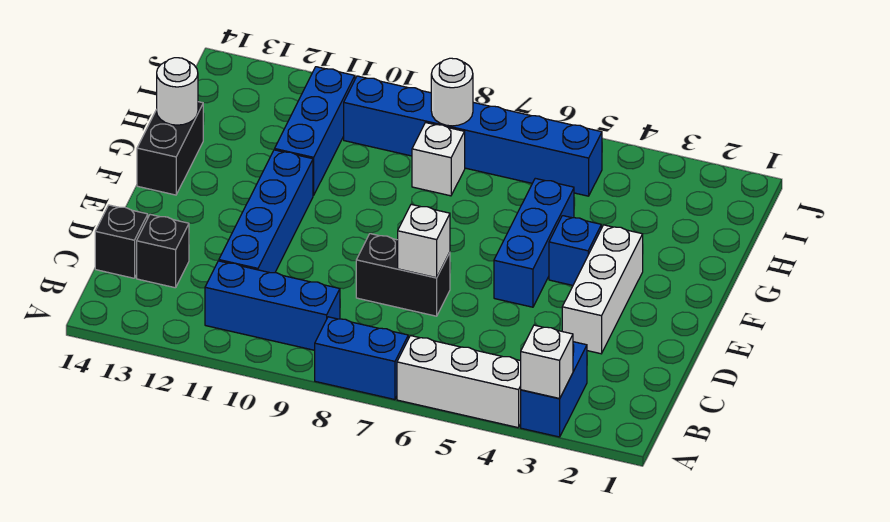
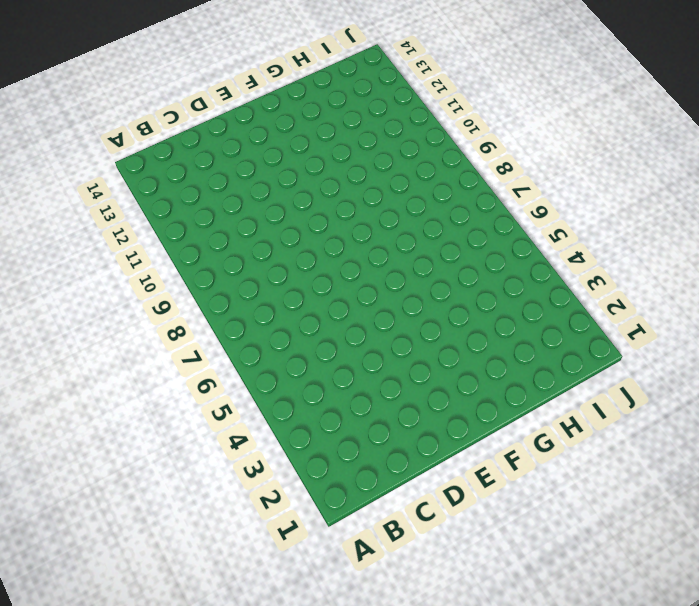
none -> blue 1x2 brick [521,342,587,437]
none -> white 1x3 brick [397,336,521,428]
none -> blue 1x2 brick [315,317,408,400]

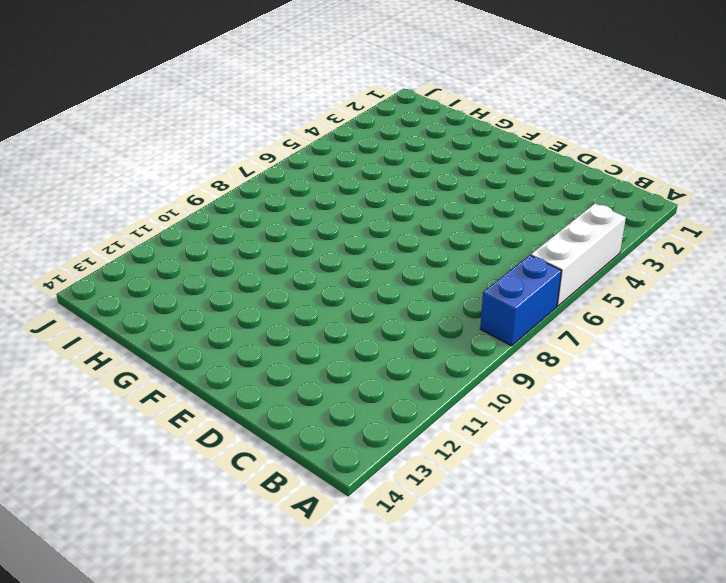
none -> blue 1x2 brick [521,342,587,437]
none -> blue 1x3 brick [205,261,340,350]
none -> blue 1x4 brick [219,150,313,273]

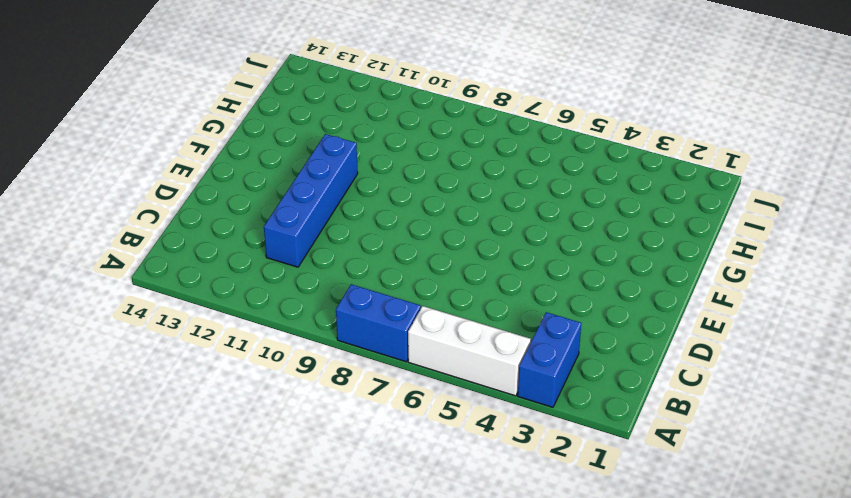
none -> blue 1x3 brick [205,261,340,350]
none -> black 1x1 brick [137,215,189,288]
none -> black 1x1 brick [95,205,148,278]

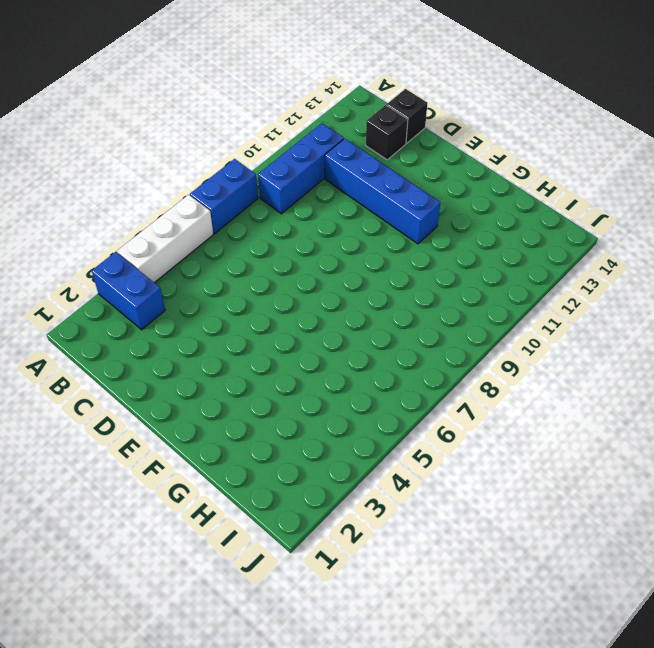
none -> white 1x3 brick [562,225,643,354]
none -> black 1x2 brick [356,234,450,316]
none -> blue 1x3 brick [494,178,574,307]

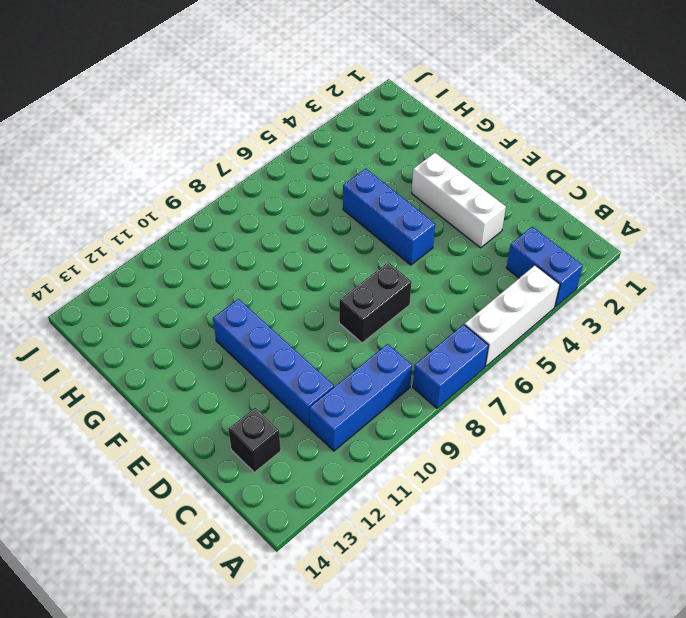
none -> black 1x1 brick [95,205,148,278]
none -> blue 1x1 brick [549,216,601,285]
none -> black 1x2 brick [137,102,203,195]

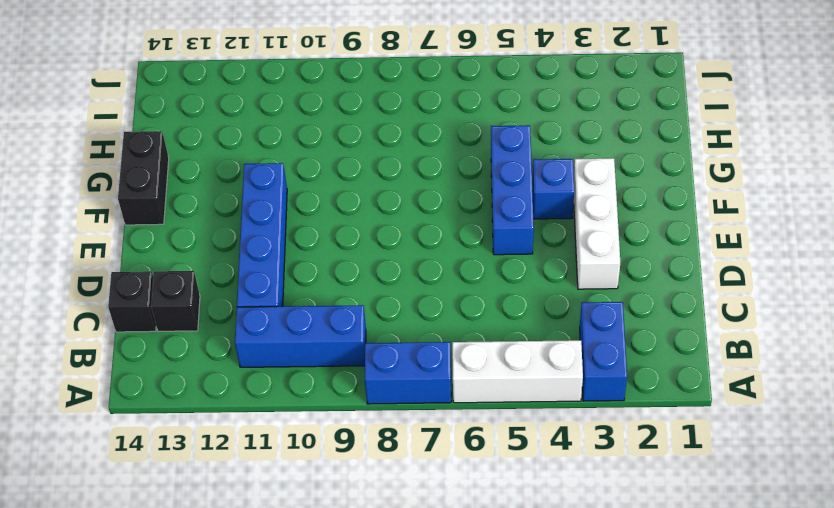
none -> black 1x2 brick [356,234,450,316]
none -> blue 1x3 brick [275,67,355,195]
none -> white 1x1 brick [412,123,465,196]

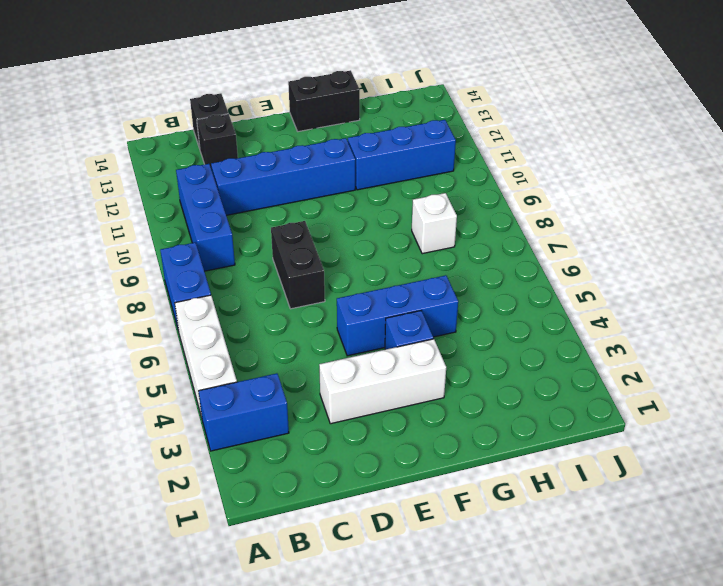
none -> blue 1x6 brick [344,76,602,196]
none -> white 1x1 brick [521,325,573,398]
none -> white 1x1 brick [398,204,450,278]

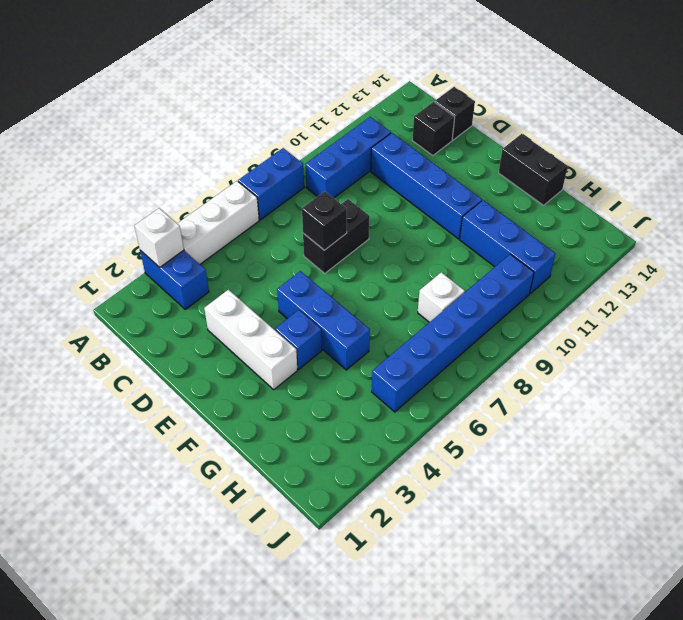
black 1x1 brick [302,191,347,250] -> white 1x1 brick [398,204,450,278]
none -> white 1x1 round brick [157,58,198,125]
none -> white 1x1 round brick [431,58,473,126]

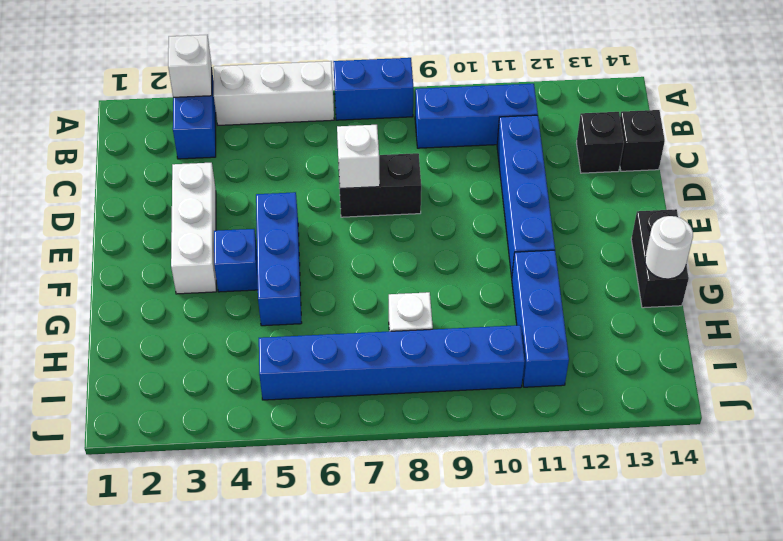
none -> white 1x1 round brick [431,58,473,126]

